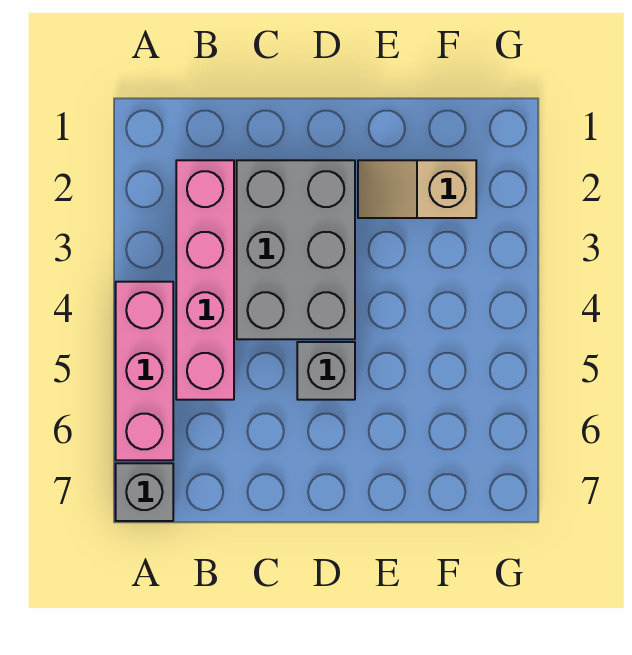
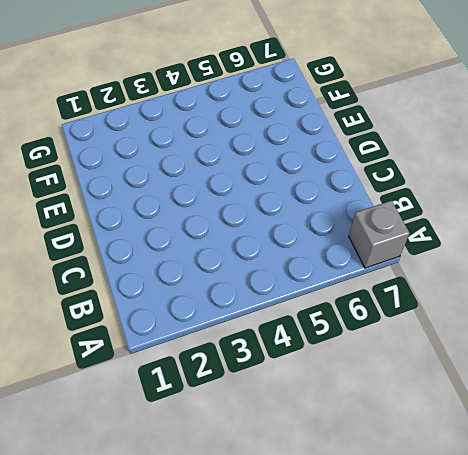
none -> pink 1x3 brick [116,282,173,460]
none -> pink 1x4 brick [176,160,234,400]

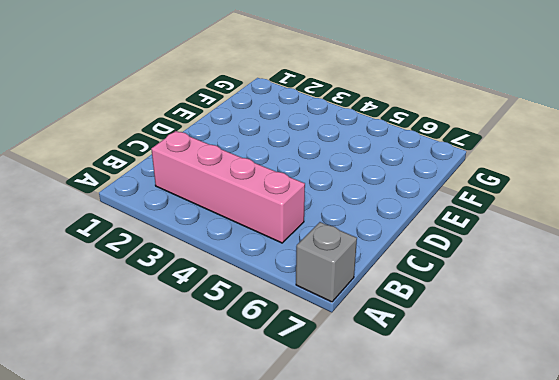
none -> pink 1x3 brick [116,282,173,460]
none -> grey 2x3 brick [237,160,355,339]

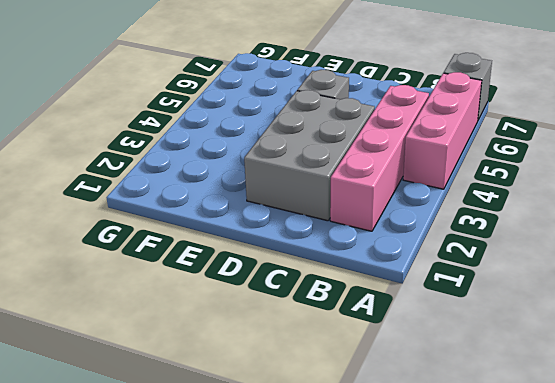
none -> tan 1x2 slope [358,160,476,218]

